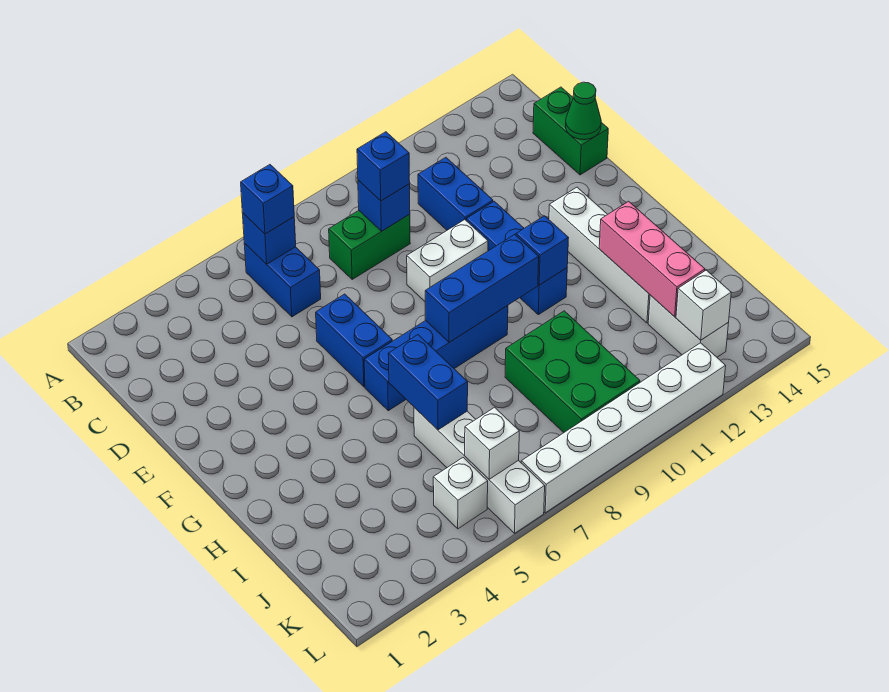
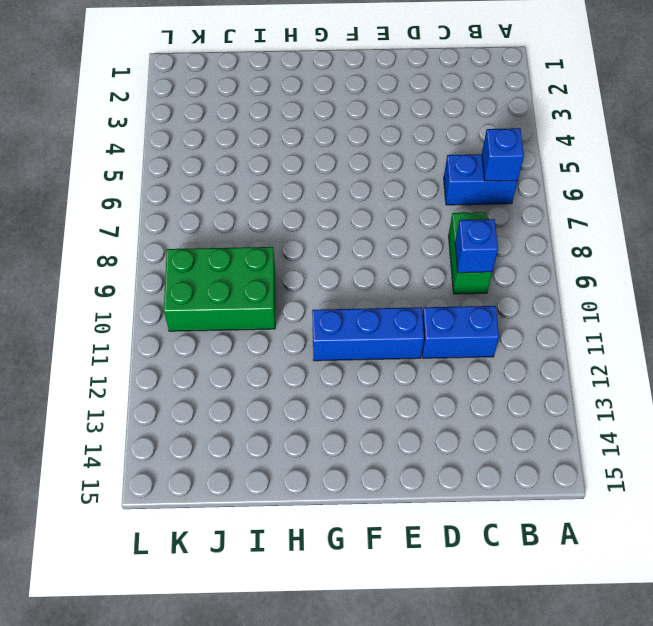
none -> green 1x2 brick [533,87,608,175]
none -> blue 1x2 brick [316,294,392,387]
none -> white 1x2 brick [407,220,488,301]

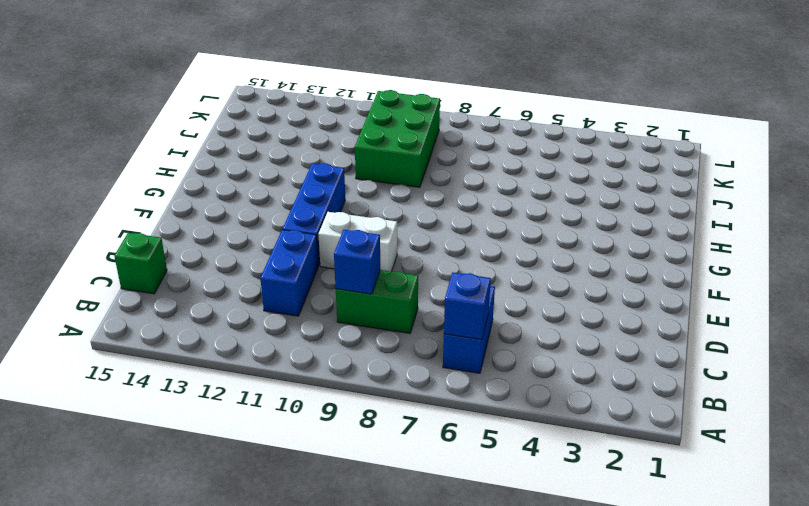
green 1x1 brick [114,233,167,294] -> green 1x2 brick [533,87,608,175]
none -> blue 1x2 brick [316,294,392,387]
none -> white 1x4 brick [549,187,650,323]
none -> blue 1x4 brick [364,306,508,411]

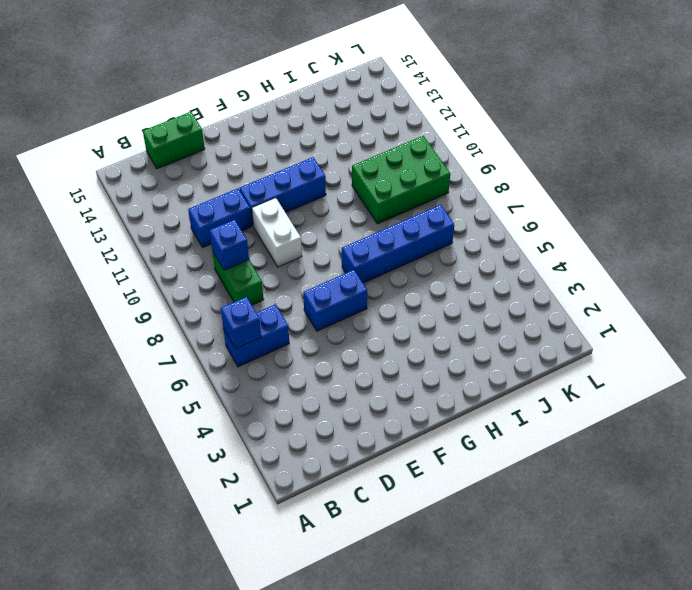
blue 1x4 brick [342,205,454,283] -> blue 1x4 brick turned to [364,306,508,411]
none -> white 1x4 brick [549,187,650,323]
none -> white 1x4 brick [414,407,545,533]
none -> white 1x2 brick [648,295,728,357]

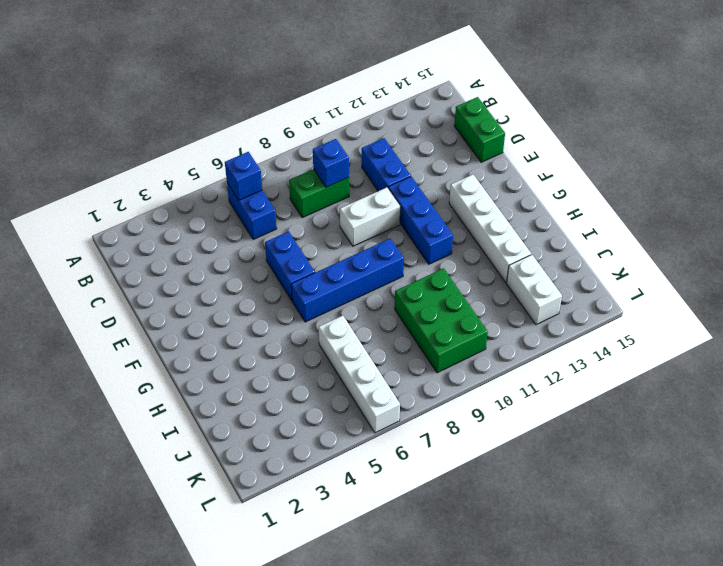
none -> white 1x1 brick [433,458,488,529]
none -> white 1x6 brick [521,343,726,513]
none -> green 1x1 cone [566,82,601,140]

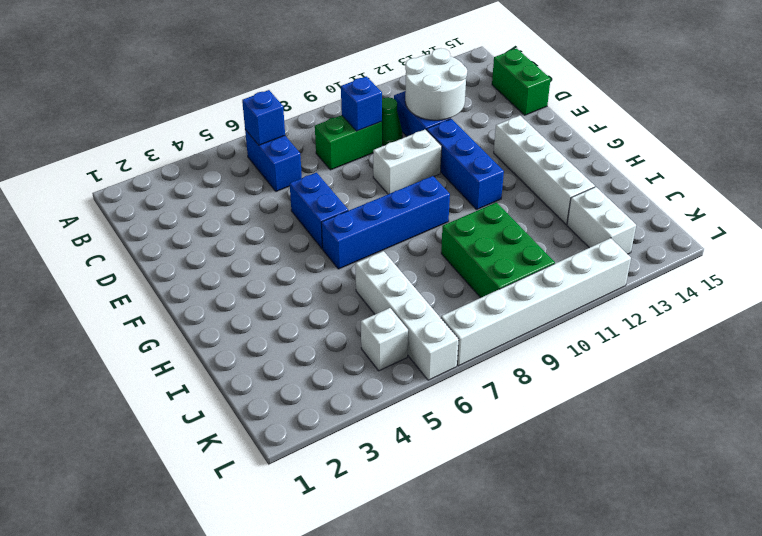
green 1x1 cone [382,97,402,145] -> green 1x1 cone moved to [566,82,601,140]
white 2x2 round brick [405,48,467,120] -> none
none -> blue 1x3 brick [425,234,539,342]
none -> blue 1x1 brick [516,216,568,285]
none -> blue 1x2 brick [388,335,468,430]

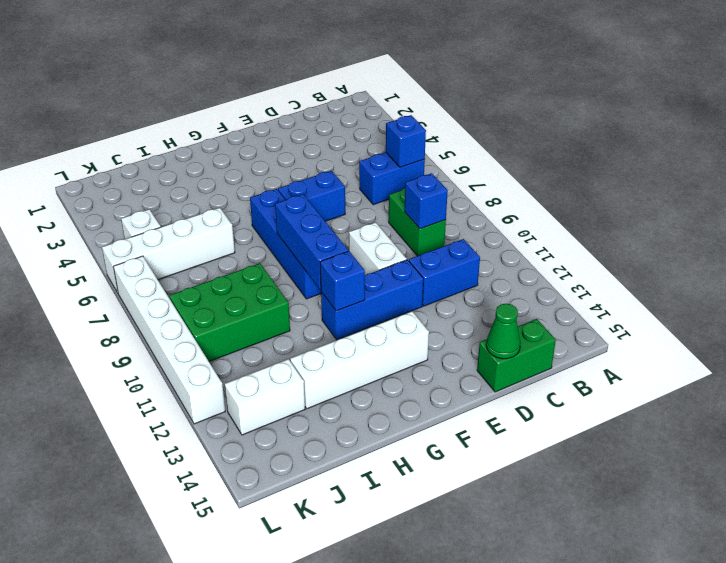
none -> blue 1x2 brick [388,335,468,430]
none -> pink 1x3 brick [599,201,705,317]
none -> white 1x1 brick [465,407,519,479]

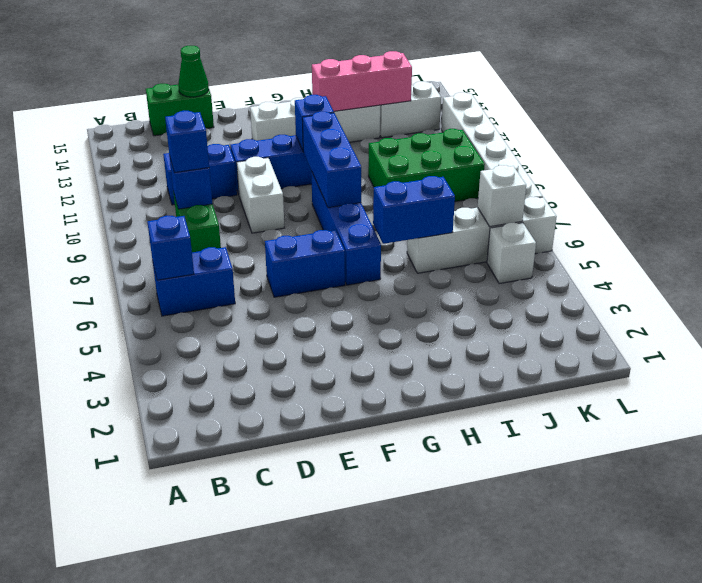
none -> white 1x1 brick [676,270,731,340]
none -> blue 1x1 brick [241,165,294,234]

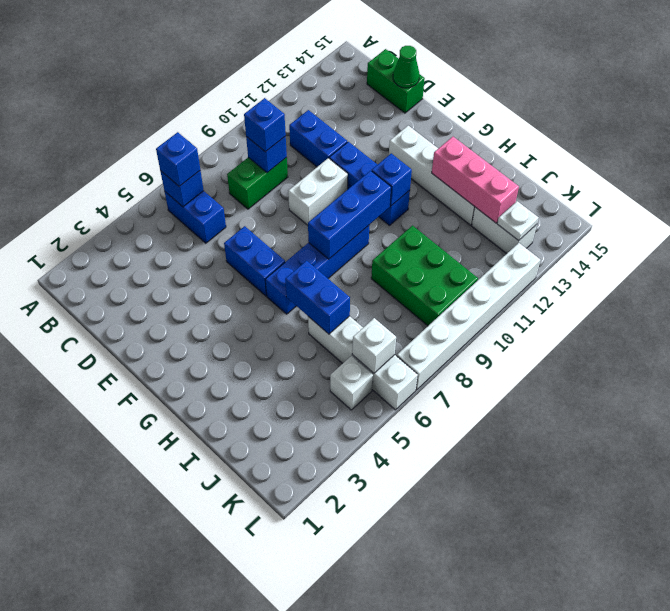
white 1x1 plate [497,201,539,241] -> white 1x1 brick [676,270,731,340]

